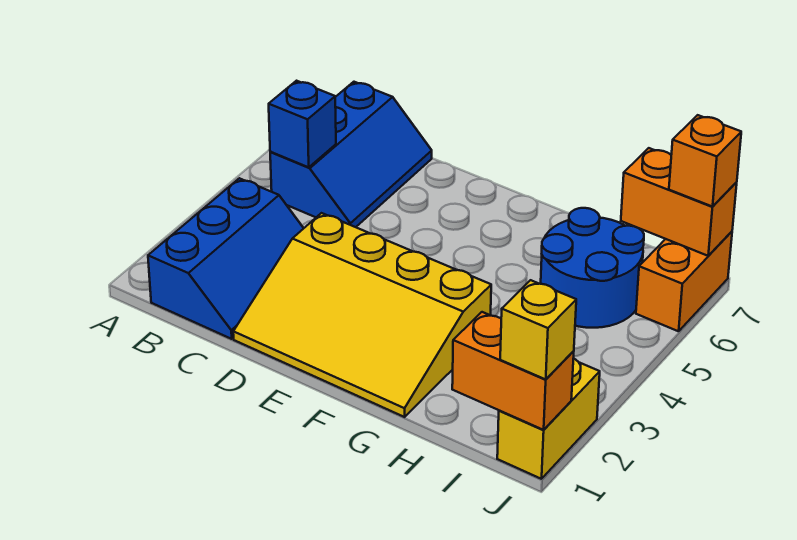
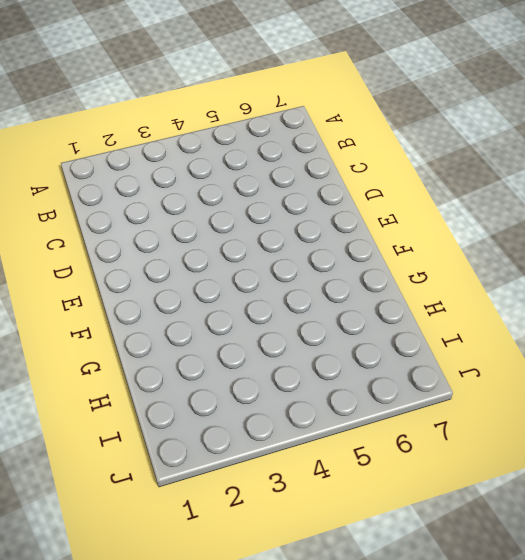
none -> blue 2x3 slope [148,178,304,339]
none -> blue 2x3 slope [270,82,432,227]

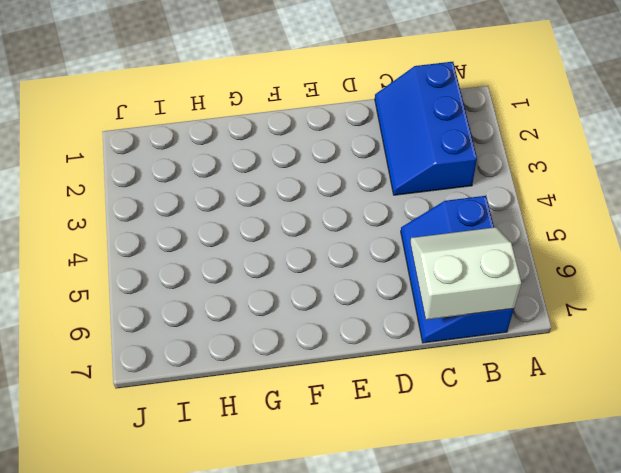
white 2x2 slope [410,227,521,320] -> none
none -> yellow 3x4 slope [233,213,491,417]
none -> blue 2x2 round brick [541,208,644,328]

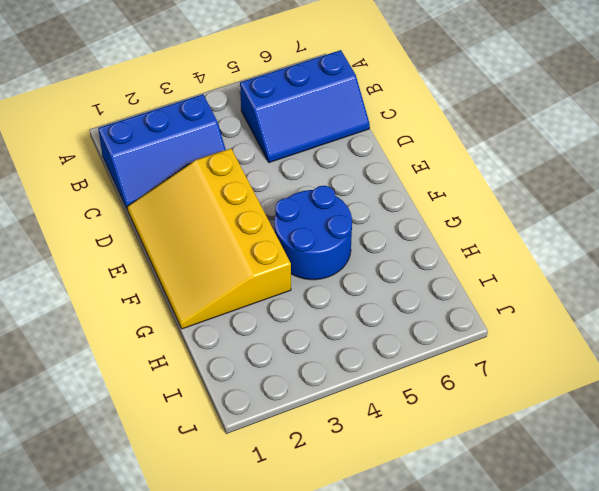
blue 2x2 round brick [274,186,352,280] -> blue 2x2 round brick moved to [541,208,644,328]
none -> yellow 1x2 brick [497,359,600,479]
none -> orange 1x2 brick [636,232,732,331]

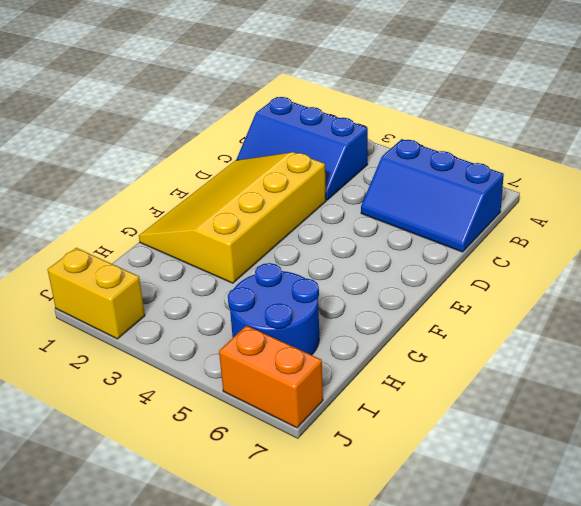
none -> blue 1x1 brick [269,81,336,167]
none -> orange 1x2 brick [452,312,574,430]

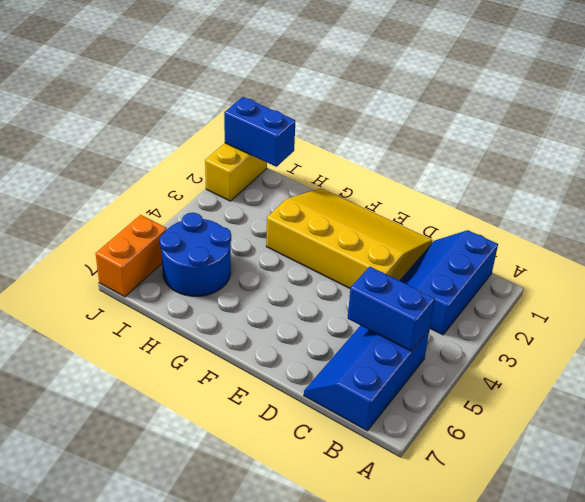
blue 1x2 brick [348,267,435,351] -> blue 1x1 brick [269,81,336,167]
blue 1x2 brick [224,97,295,167] -> orange 1x2 brick [452,312,574,430]
none -> orange 1x2 brick [621,148,737,256]
none -> yellow 1x1 brick [500,280,576,379]

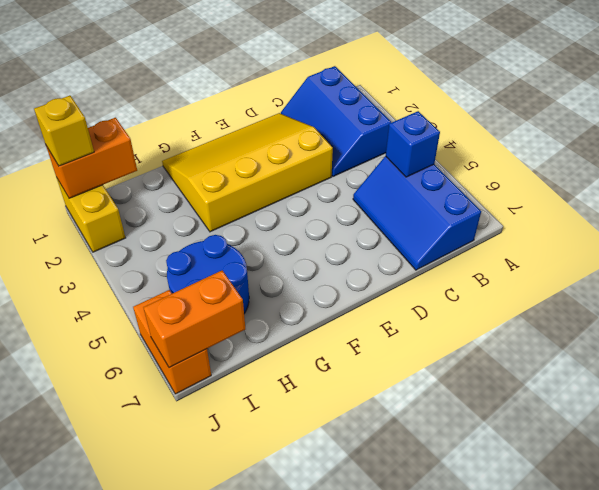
none -> orange 1x1 brick [669,115,741,207]

